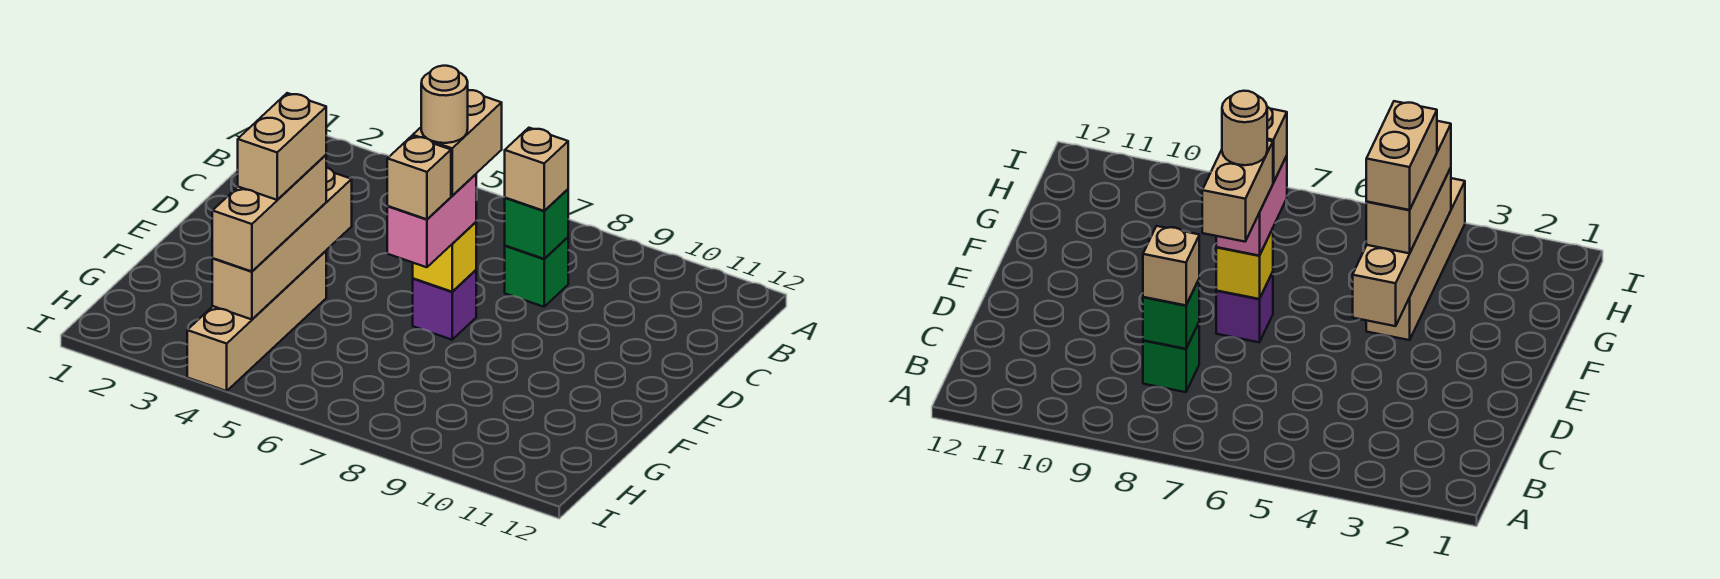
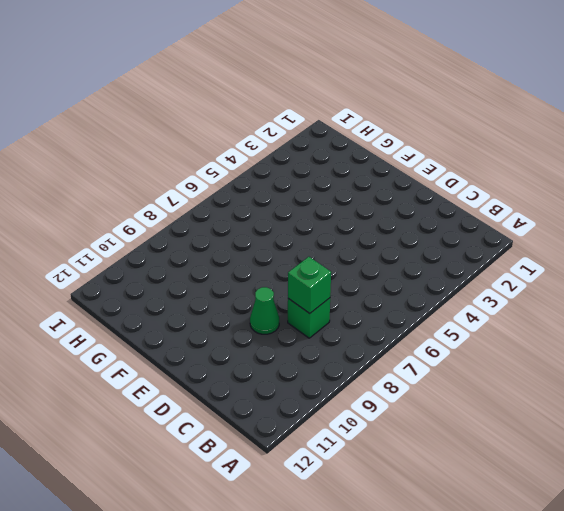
green 1x1 cone [250,287,279,334] -> none
none -> purple 1x1 brick [413,270,476,340]
none -> tan 1x4 brick [187,251,326,391]
none -> tan 1x4 brick [212,168,352,319]

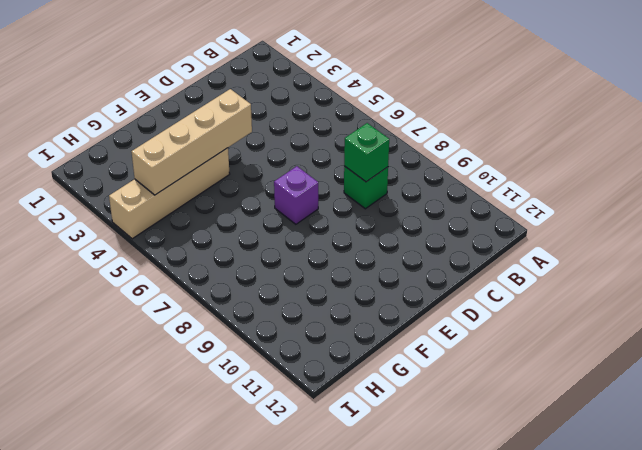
none -> yellow 1x1 brick [413,222,476,292]
none -> tan 1x1 brick [505,128,568,211]
none -> pink 1x2 brick [387,174,476,267]

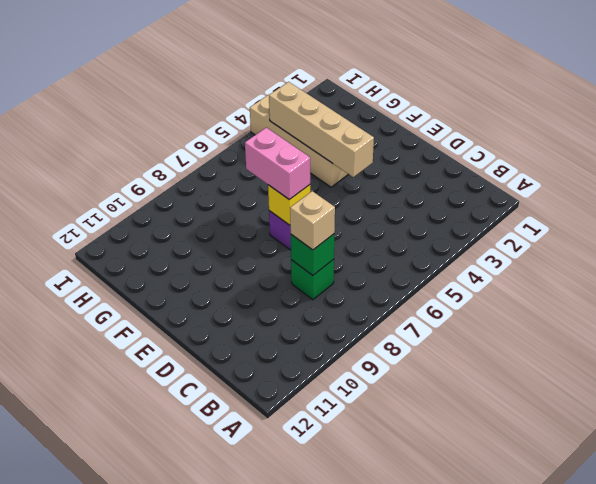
none -> tan 1x3 brick [212,155,326,272]
none -> tan 1x2 brick [413,90,502,196]
none -> tan 1x2 brick [238,93,326,200]

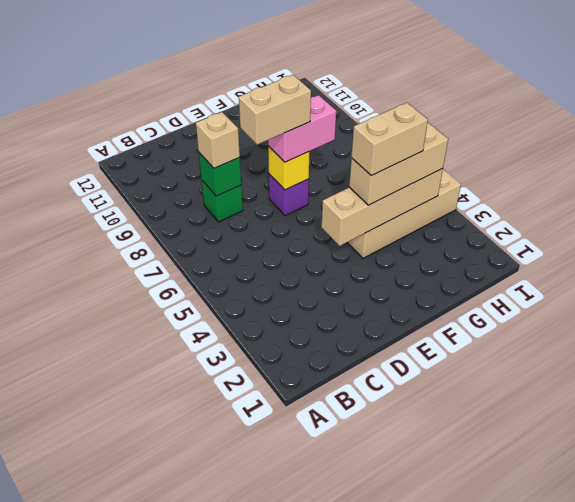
none -> tan 1x1 brick [387,136,451,219]
none -> tan 1x1 round brick [421,66,468,143]

